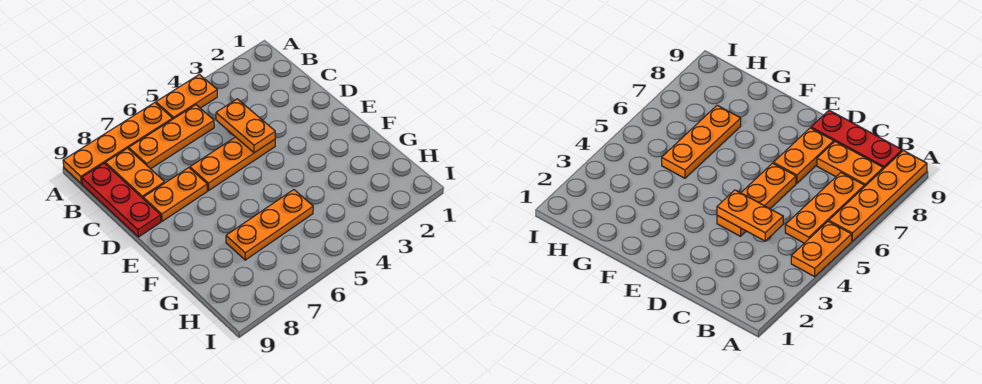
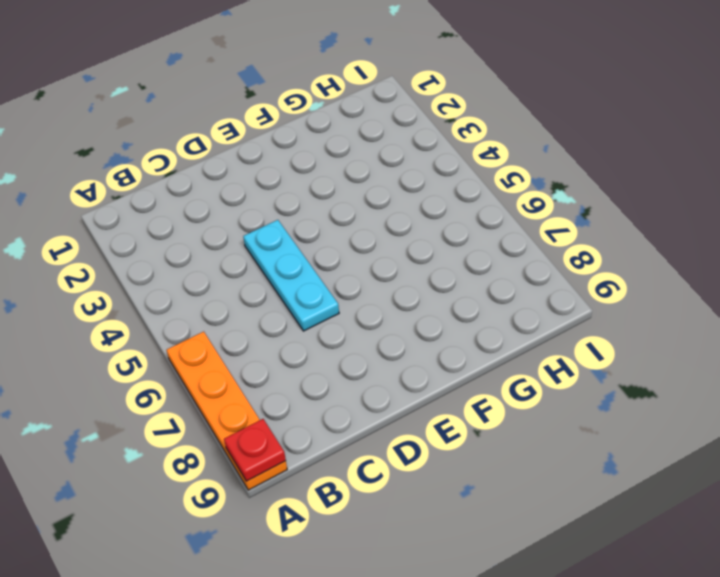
red 1x1 plate [224,419,286,481] -> none
cyan 1x3 plate [243,220,339,331] -> orange 1x3 plate [190,137,275,190]
none -> orange 1x2 plate [156,74,217,119]
none -> orange 1x3 plate [129,105,214,169]

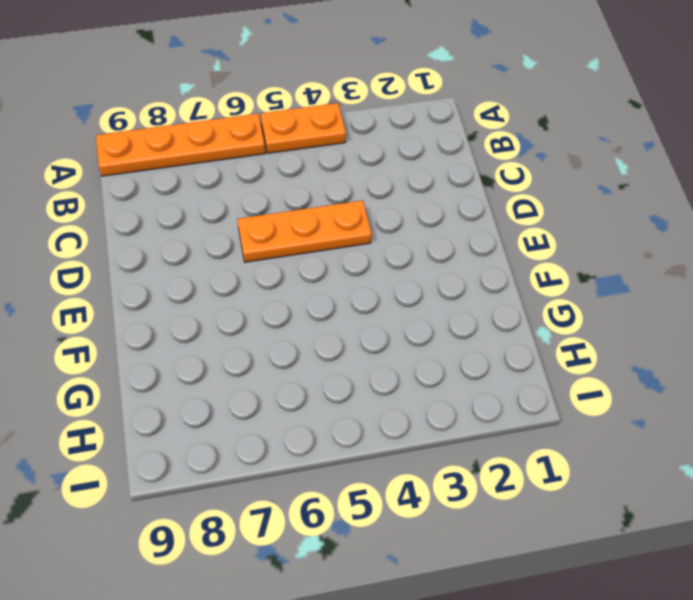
none -> orange 1x3 plate [129,105,214,169]
none -> orange 1x2 plate [105,148,165,198]

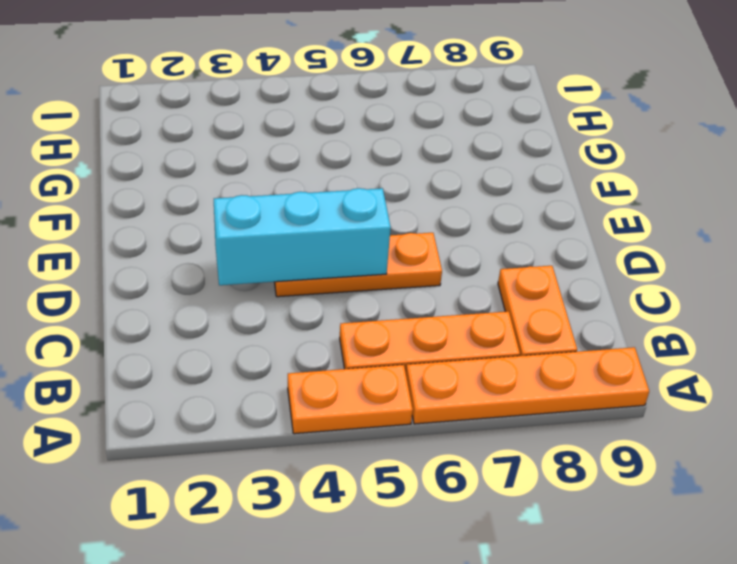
cyan 1x3 brick [214,188,391,285] -> orange 1x2 plate [216,99,275,153]
none -> red 1x3 plate [82,163,161,237]
none -> orange 1x2 plate [143,168,207,221]

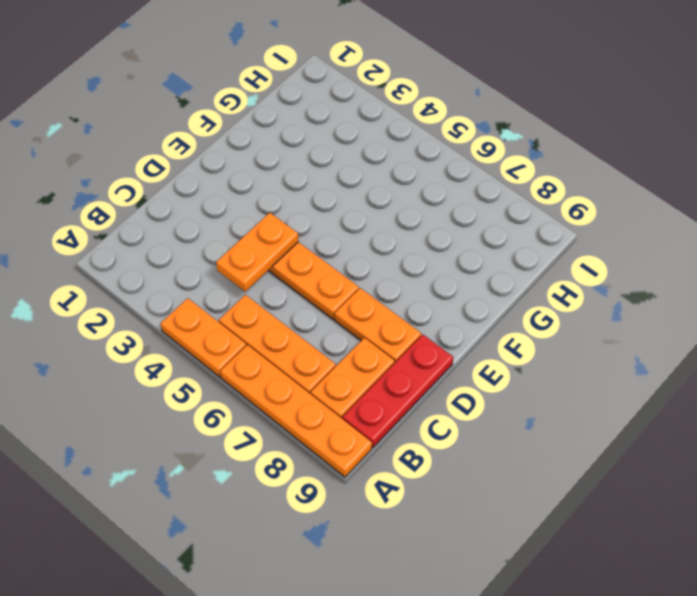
none -> orange 1x3 plate [226,190,313,260]

